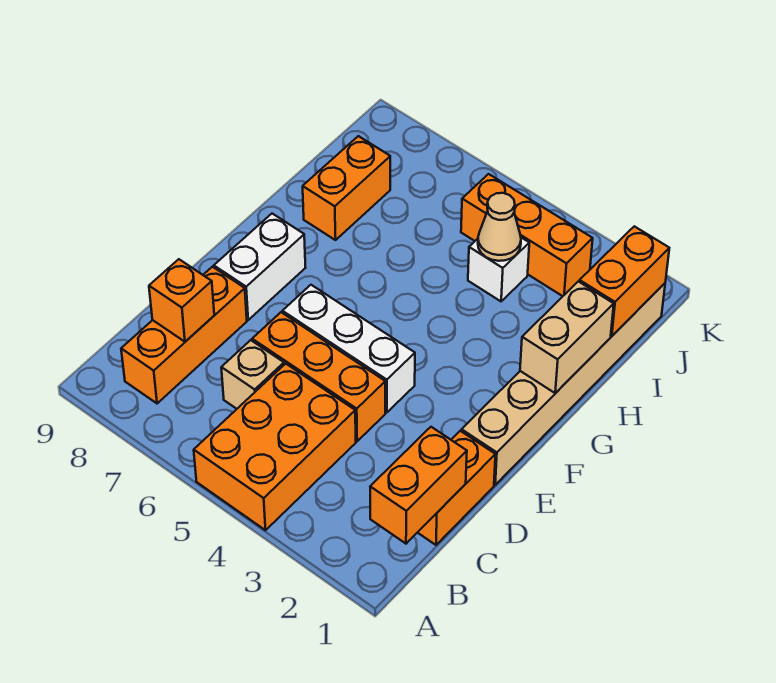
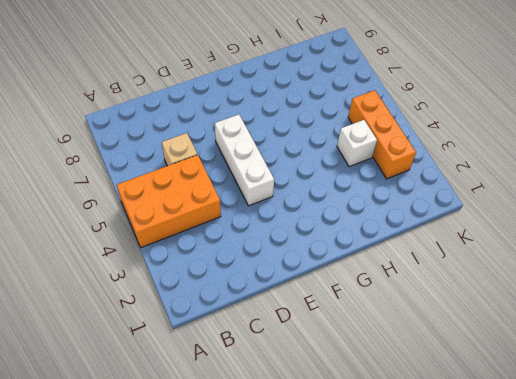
none -> orange 1x3 brick [121,267,247,404]
none -> orange 1x2 brick [417,431,495,545]
none -> orange 1x3 brick [252,312,385,441]

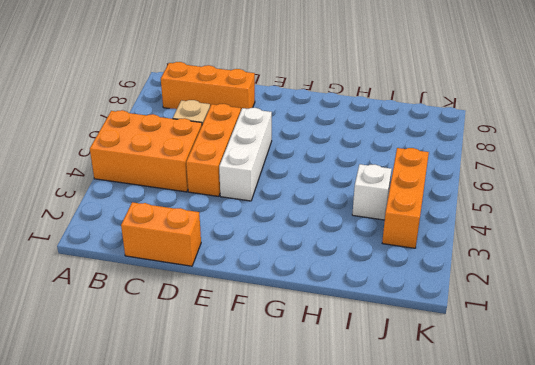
none -> tan 1x6 brick [461,283,665,485]
none -> white 1x2 brick [214,214,305,320]
none -> orange 1x2 brick [303,136,390,240]

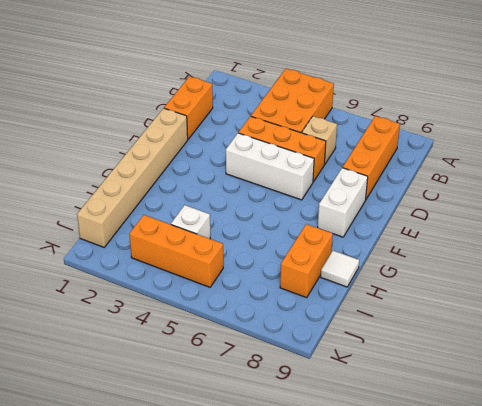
white 1x1 tile [321,251,359,287] -> none
none -> orange 1x2 brick [370,427,467,544]
none -> orange 1x1 brick [149,259,214,342]
none -> tan 1x2 brick [520,281,614,393]

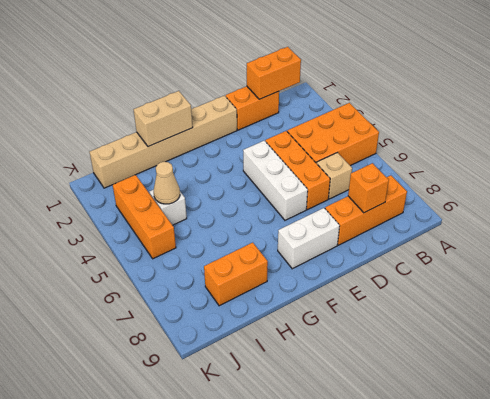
none -> orange 1x2 brick [579,226,669,336]

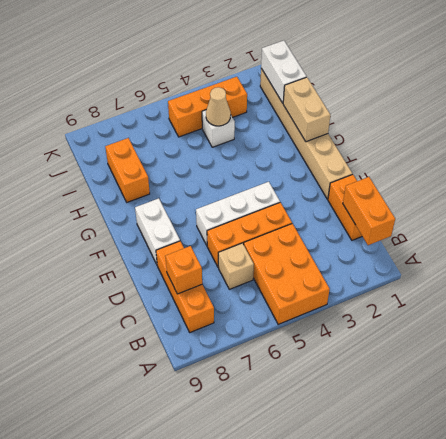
white 1x2 brick [261,41,306,103] -> orange 1x2 brick [579,226,669,336]

